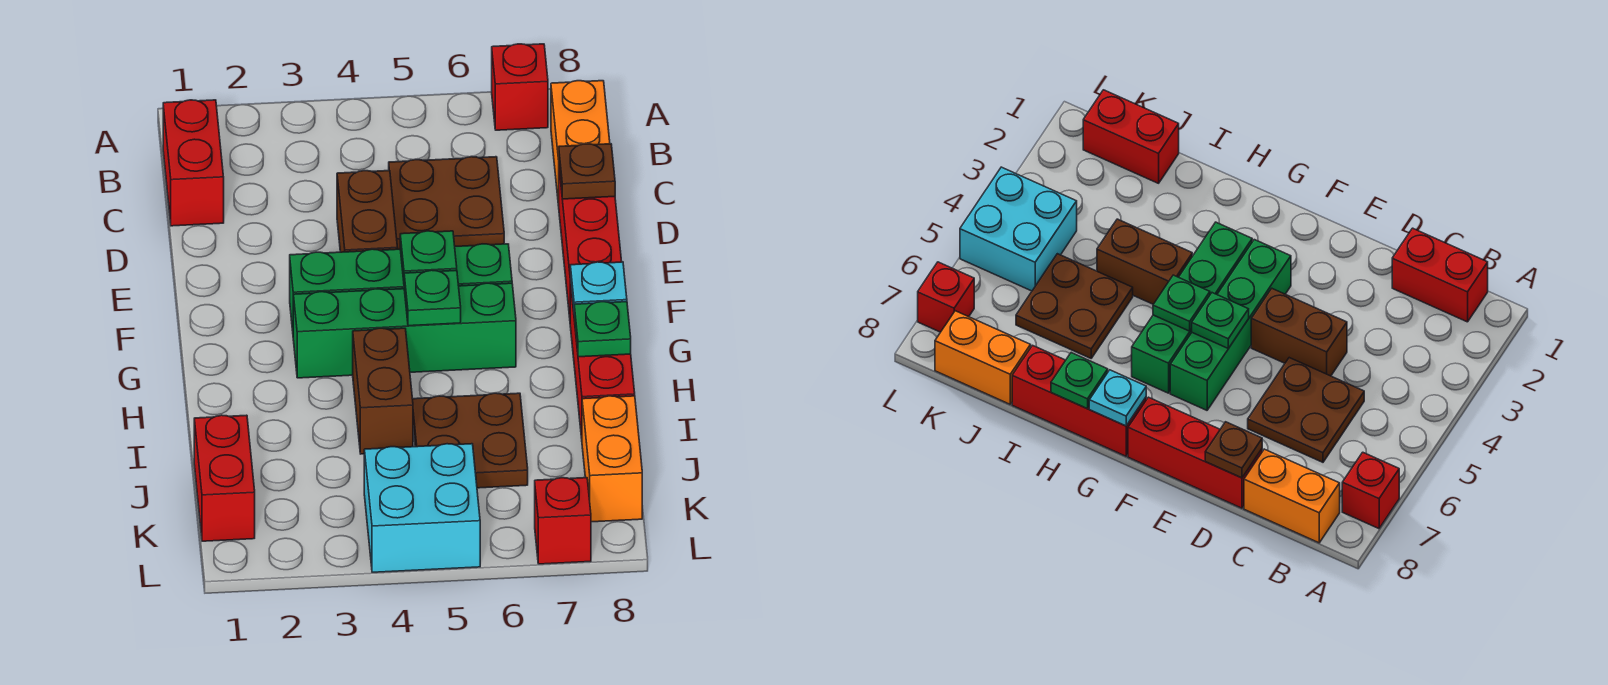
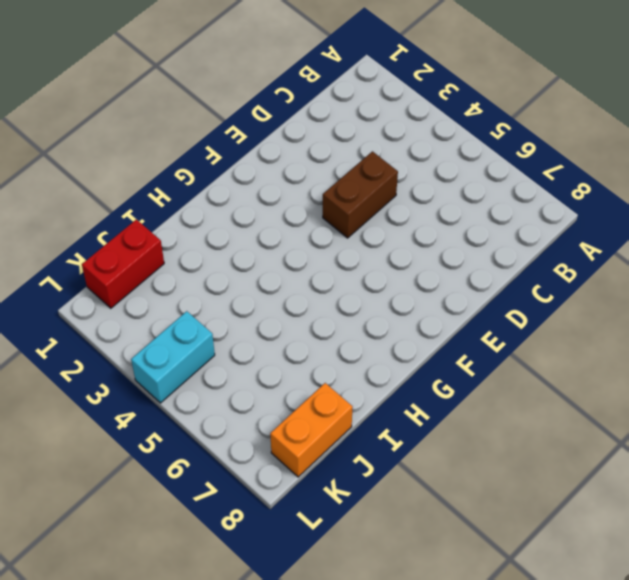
cyan 1x2 brick [131,311,215,403] -> cyan 2x2 brick [364,444,480,572]
none -> red 1x1 brick [492,44,548,130]
none -> red 1x2 brick [163,100,224,226]
none -> orange 1x2 brick [551,81,610,206]

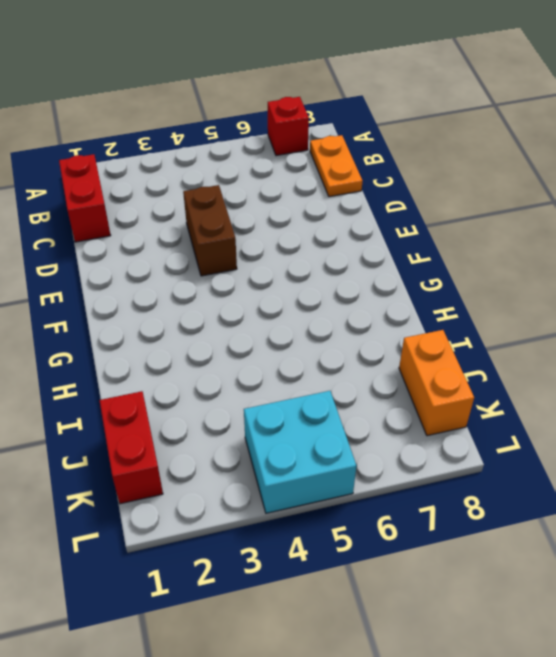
orange 1x2 plate [310,135,362,197] -> orange 1x2 brick [551,81,610,206]
none -> brown 2x2 plate [389,157,504,249]
none -> red 1x3 brick [559,170,622,317]
none -> green 1x4 brick [290,244,512,331]

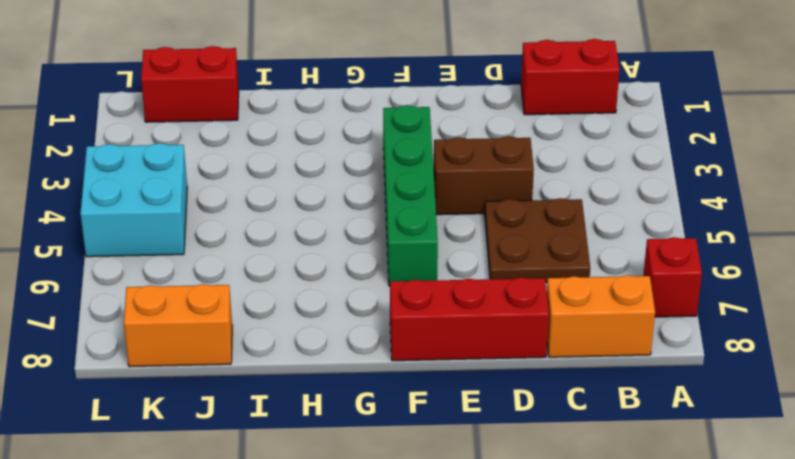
none -> green 1x4 brick [293,283,516,378]
none -> red 1x3 brick [570,281,635,438]
none -> brown 1x2 brick [353,328,413,454]

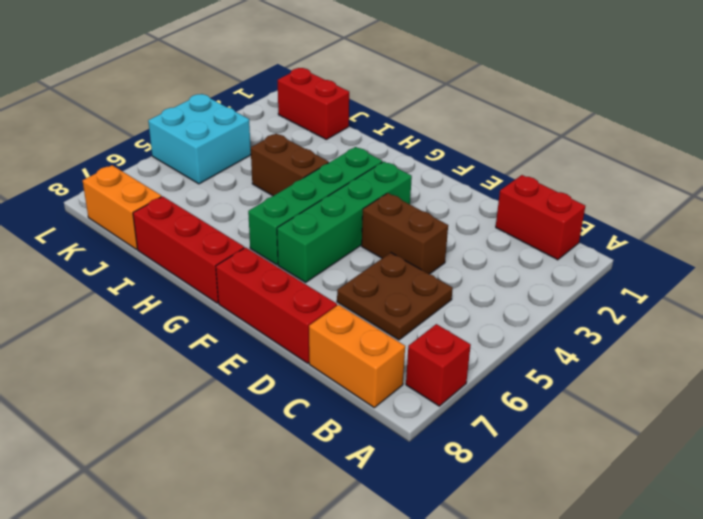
none -> brown 2x2 plate [413,393,528,488]
none -> red 1x1 brick [535,478,591,564]
none -> brown 1x1 plate [559,144,615,199]

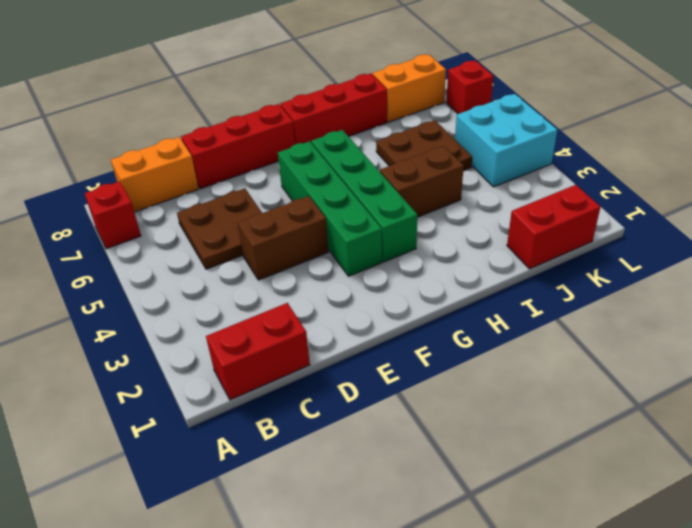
none -> brown 1x1 plate [559,144,615,199]
none -> green 1x1 plate [400,231,457,280]
none -> green 1x1 plate [404,270,461,326]

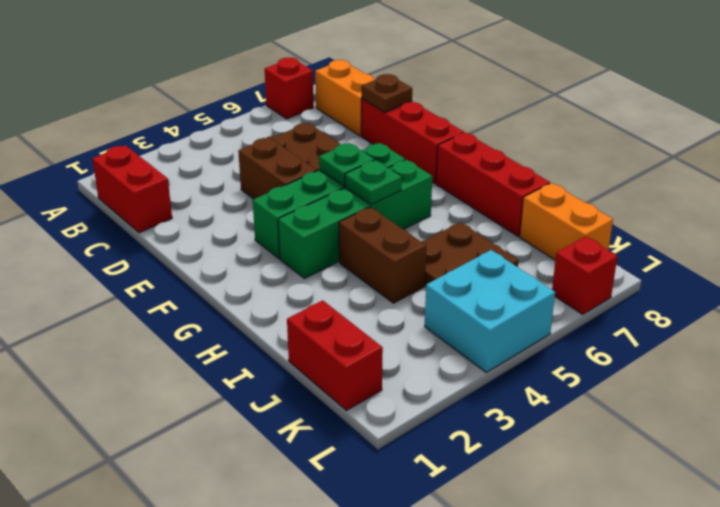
none -> cyan 1x1 plate [570,262,627,311]
none -> green 1x1 plate [574,302,631,357]

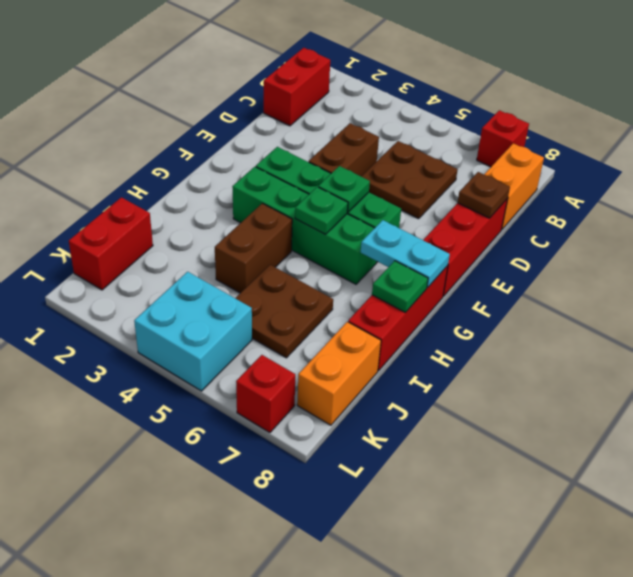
cyan 1x2 plate [361,220,450,288] -> cyan 1x1 plate [570,262,627,311]

